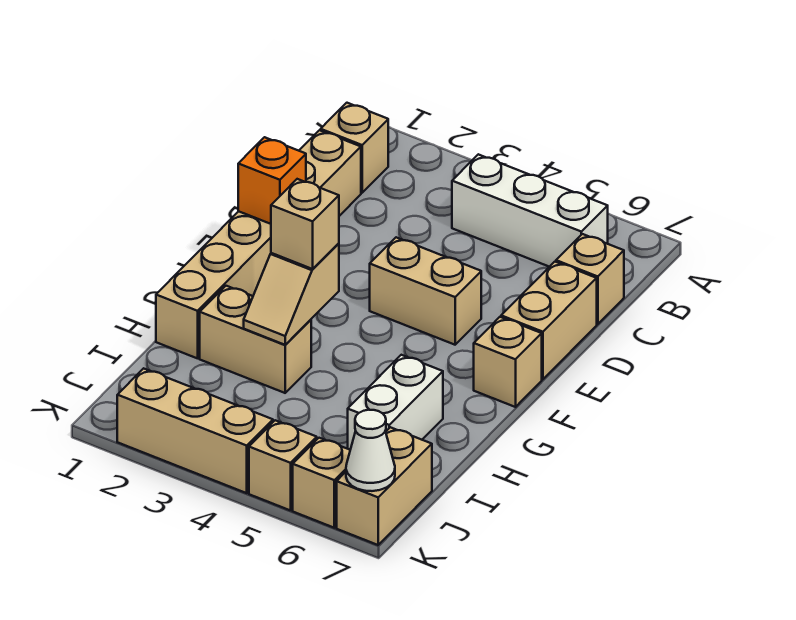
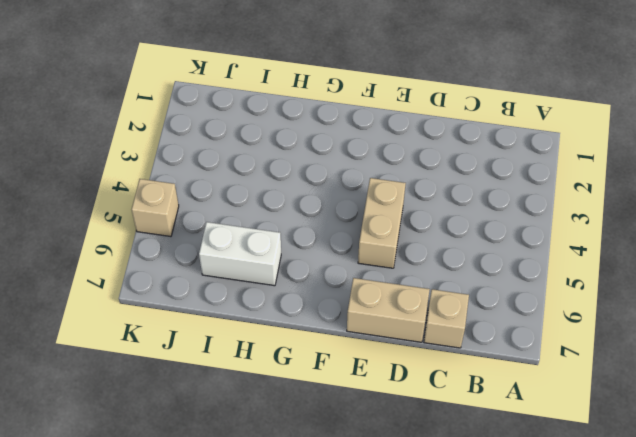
none -> tan 1x1 brick [321,103,388,193]
none -> white 1x3 brick [452,154,608,267]
none -> tan 1x6 brick [156,130,361,358]

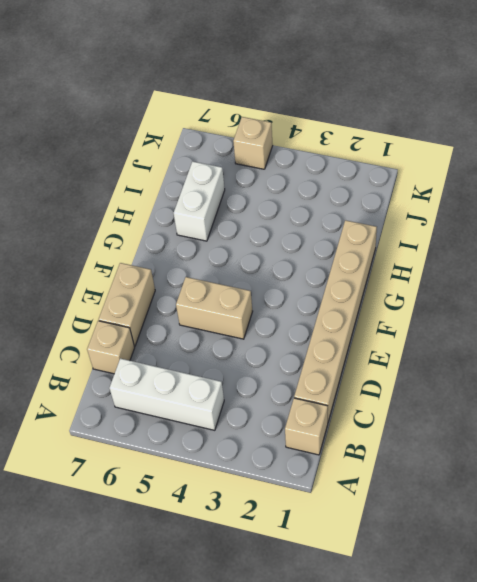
none -> tan 1x1 brick [474,317,542,407]
none -> tan 1x2 brick [200,286,311,393]
none -> tan 1x2 brick [337,427,432,545]

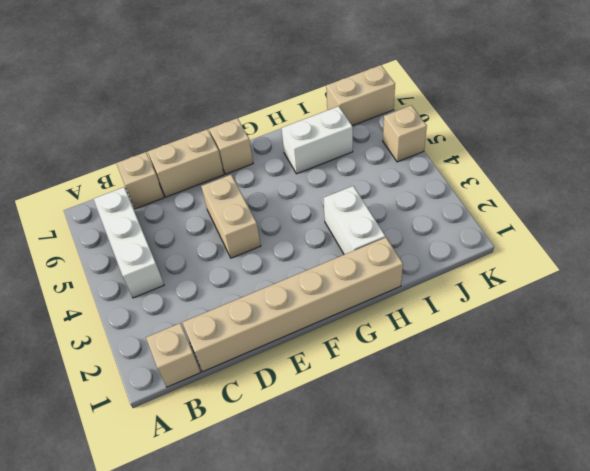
white 1x2 brick [323,186,385,255] -> tan 1x2 brick [200,286,311,393]
none -> tan 1x3 brick [117,368,273,493]
none -> tan 1x1 brick [293,438,350,528]
none -> orange 1x1 brick [238,137,306,224]

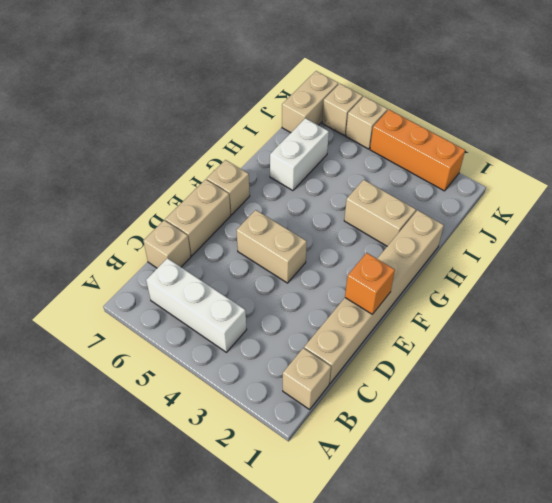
orange 1x3 brick [370,110,465,191] -> tan 1x3 brick [117,368,273,493]
none -> tan 1x2 slope [244,243,339,345]
none -> white 1x1 cone [346,410,395,491]
none -> tan 1x1 brick [271,179,339,269]

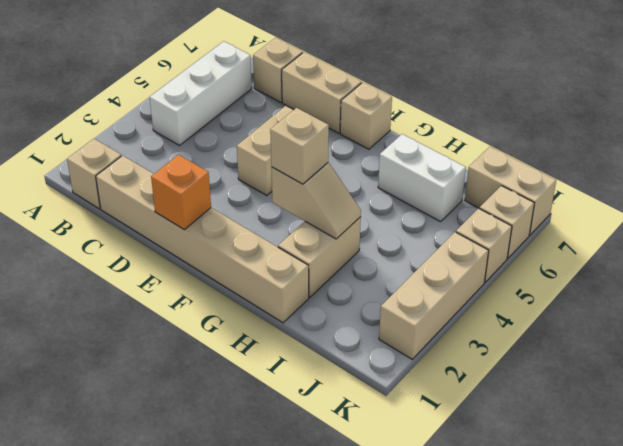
none -> white 1x1 cone [346,410,395,491]

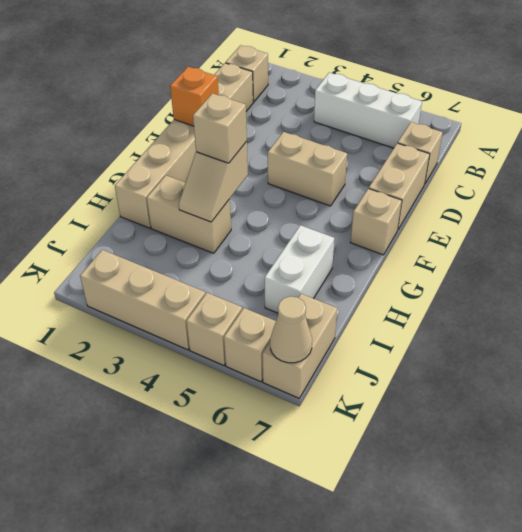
tan 1x1 cone [270,297,312,363] -> white 1x1 cone [346,410,395,491]

